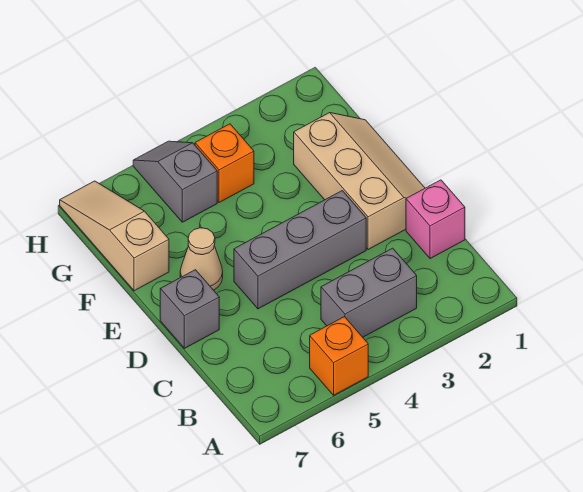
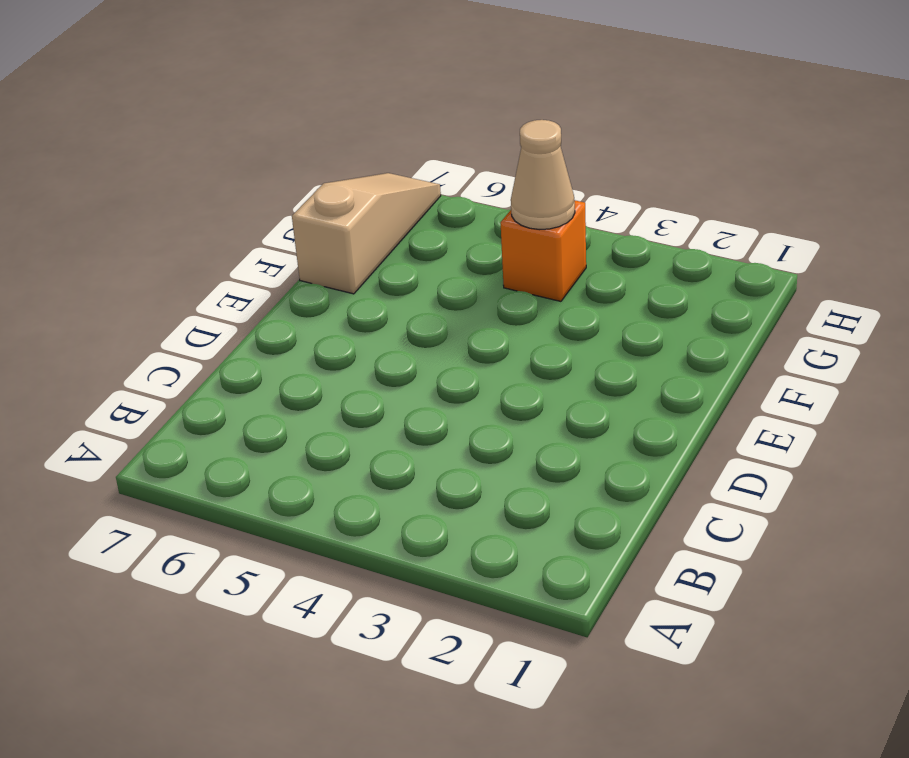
tan 1x1 cone [511,120,575,229] -> tan 1x1 cone moved to [180,228,223,290]
none -> orange 1x1 brick [310,317,368,395]
none -> grey 1x2 brick [321,248,417,337]

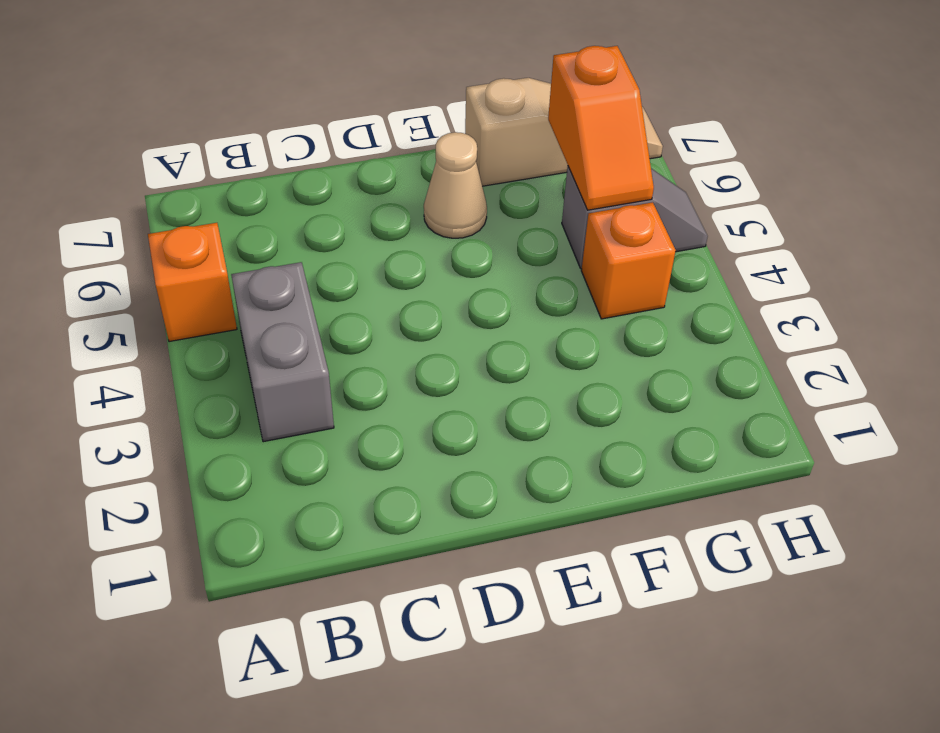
orange 1x2 slope [548,46,654,210] -> none
none -> pink 1x1 brick [406,180,465,259]
none -> tan 2x3 slope [294,113,425,250]

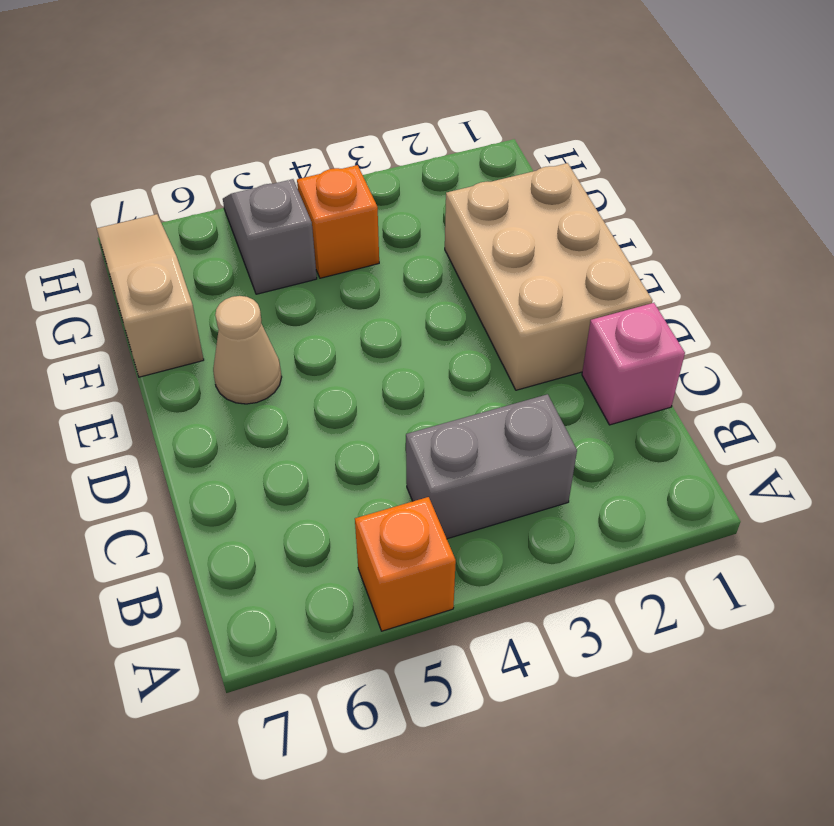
tan 2x3 brick [445,163,652,390] -> tan 2x3 slope [294,113,425,250]
none -> grey 1x3 brick [234,191,366,309]
none -> grey 1x1 brick [160,270,219,348]

